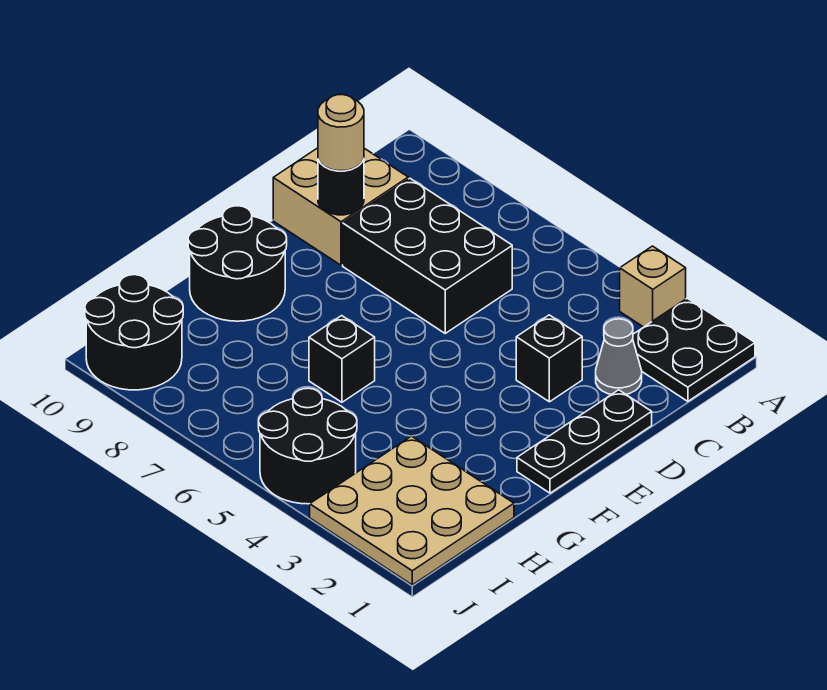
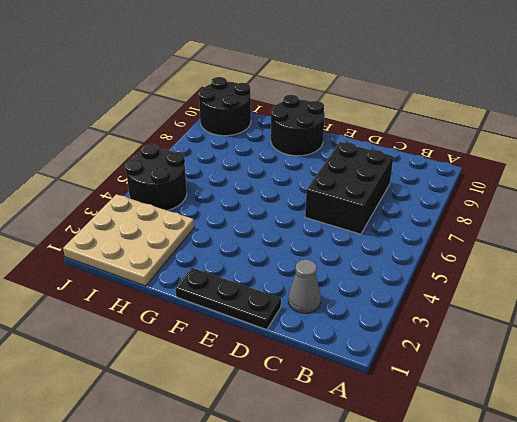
none -> black 2x2 plate [633,298,755,401]
none -> tan 1x1 brick [620,246,686,327]
none -> tan 2x2 brick [273,148,408,265]

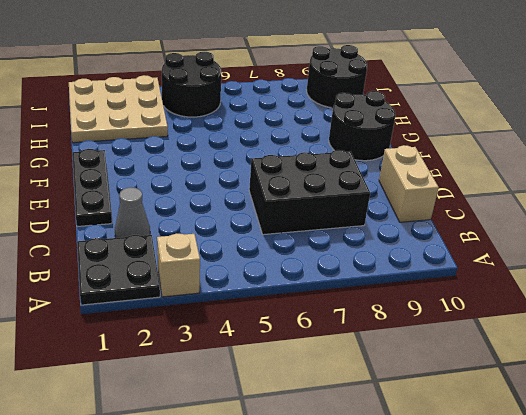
tan 1x2 brick [379,145,439,222] -> tan 2x2 brick [273,148,408,265]
none -> black 1x1 brick [516,315,582,402]
none -> black 1x1 brick [309,316,375,402]
none -> black 1x1 round brick [318,159,364,215]

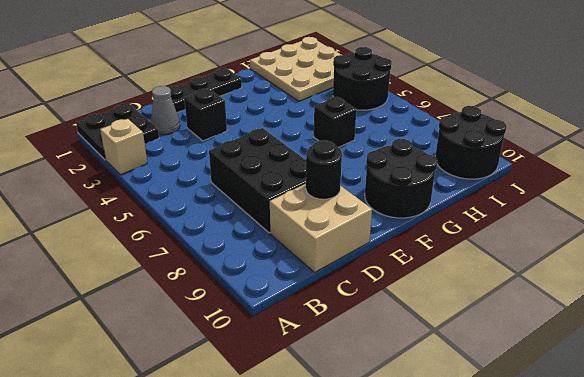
none -> tan 1x1 round brick [318,95,364,171]

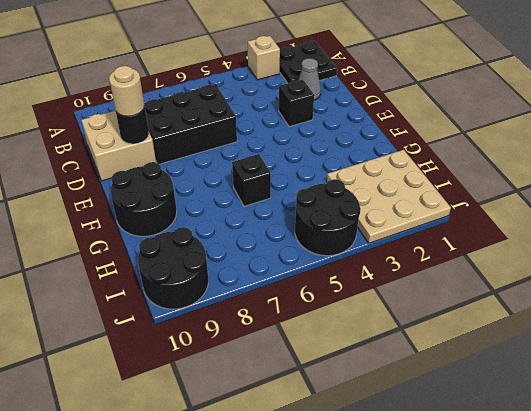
none -> black 1x3 plate [517,390,652,493]

